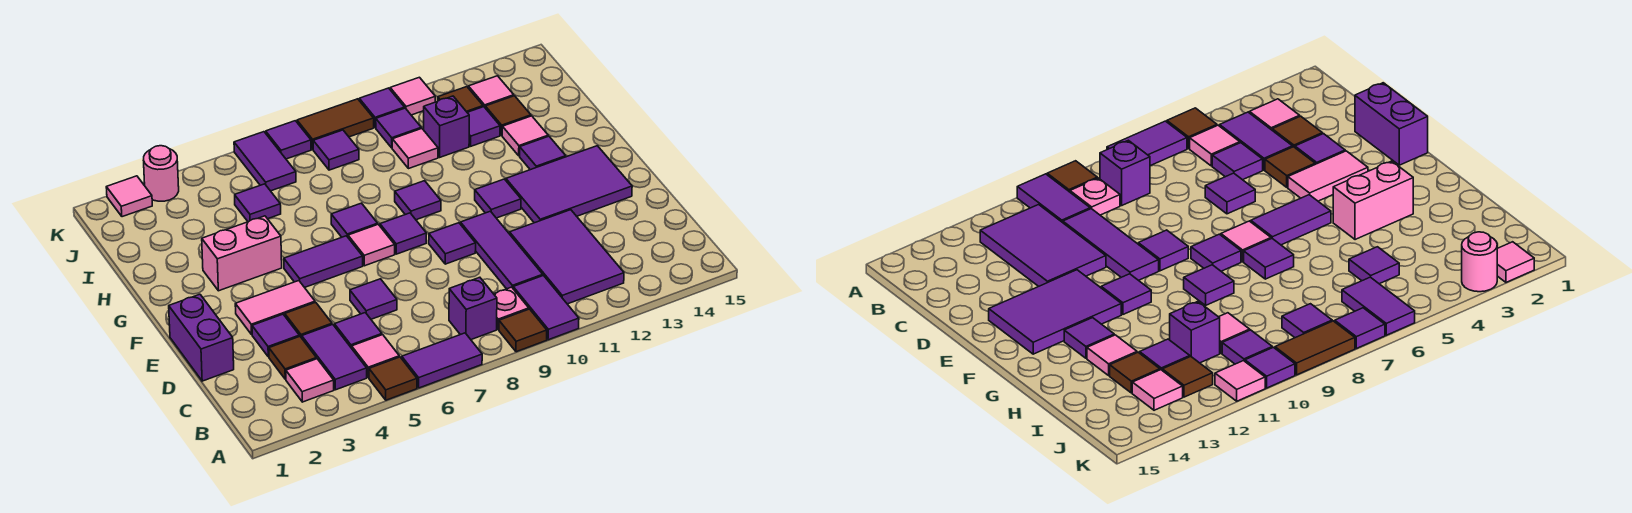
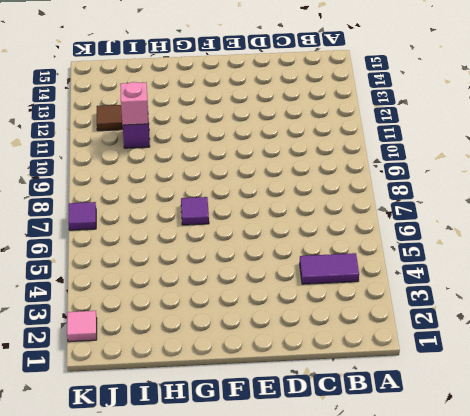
pink 1x1 brick [120,82,149,125] -> none
none -> brown 1x1 tile [369,357,417,400]
none -> purple 1x2 tile [402,333,482,388]
none -> brown 1x1 tile [499,309,547,352]
none -> purple 1x2 tile [513,276,579,340]

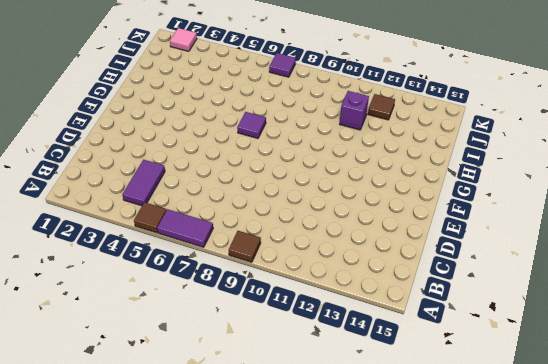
none -> purple 1x2 tile [513,276,579,340]
none -> pink 1x1 tile [286,359,334,402]
none -> pink 1x1 tile [352,335,399,378]
none -> purple 1x1 brick [449,277,497,340]

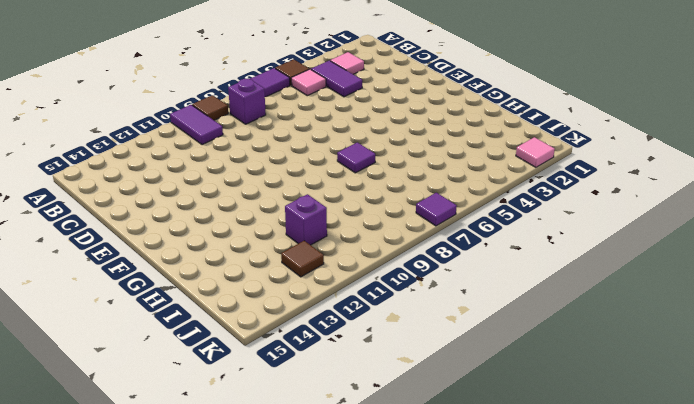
none -> pink 1x1 plate [494,287,529,330]
none -> purple 2x3 tile [510,210,624,304]
none -> brown 1x1 tile [269,336,316,379]
none -> purple 1x1 tile [334,313,382,348]

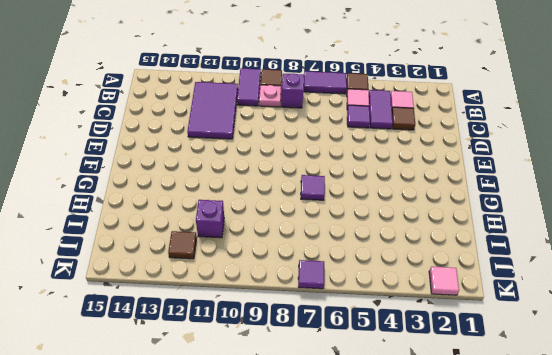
none -> purple 1x3 tile [461,211,543,289]
none -> purple 1x2 brick [169,294,234,381]
none -> purple 1x1 tile [252,314,299,357]
none -> brown 1x1 tile [285,302,332,338]

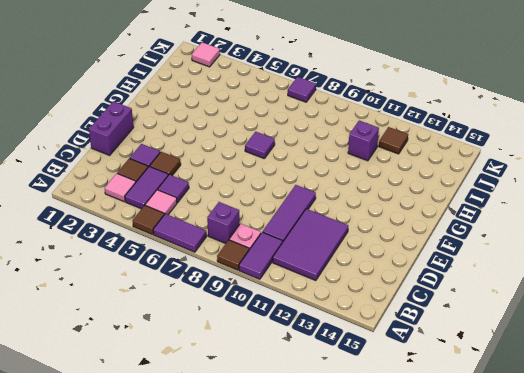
none -> purple 1x1 tile [350,279,397,319]
none -> pink 1x2 tile [235,281,315,334]
none -> purple 1x1 tile [429,223,476,264]
none -> purple 2x3 tile [506,146,632,223]

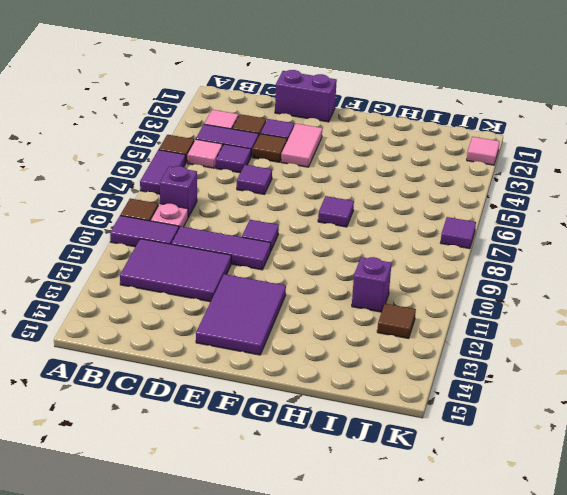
none -> purple 1x2 tile [284,236,363,287]
none -> pink 1x1 tile [348,224,395,266]
none -> purple 1x1 tile [380,213,427,254]
none -> purple 1x1 tile [475,179,521,218]

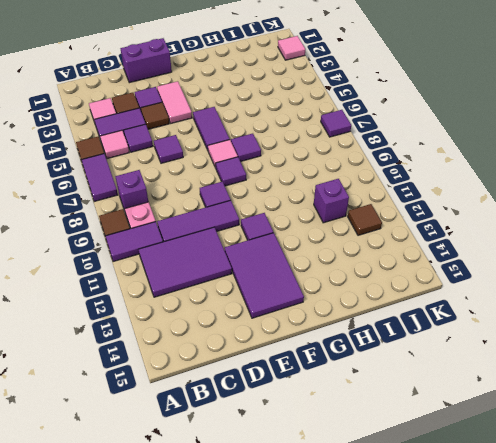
none -> pink 1x2 brick [202,216,282,291]
none -> purple 1x1 tile [395,181,441,220]
none -> purple 1x1 tile [520,136,566,170]
none -> pink 1x1 tile [502,116,548,156]

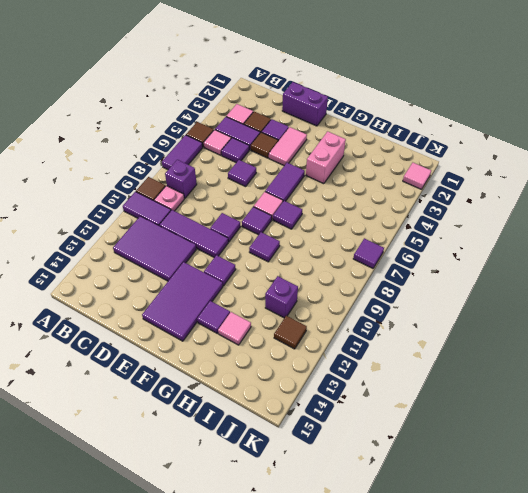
none -> purple 1x1 tile [235,184,281,222]
none -> pink 1x1 tile [392,128,438,169]
none -> purple 1x1 tile [467,107,500,146]
none -> brown 1x1 tile [485,96,531,136]

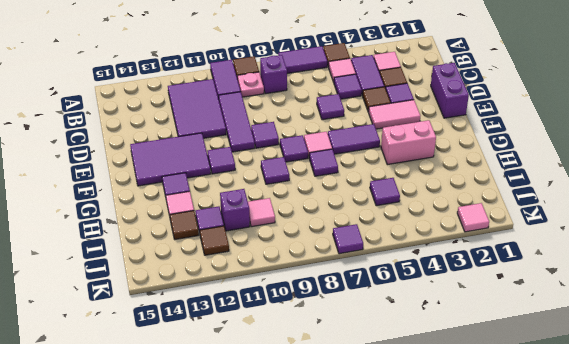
none -> purple 1x2 tile [234,132,296,191]
none -> purple 1x1 tile [313,130,359,170]
none -> purple 1x1 tile [376,108,421,148]
none -> pink 1x1 tile [468,76,514,107]

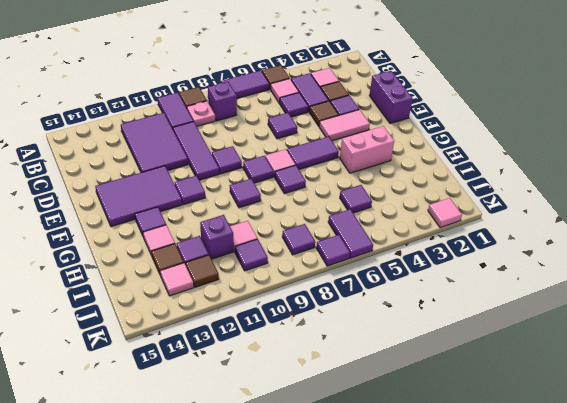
none -> pink 1x1 round brick [143,146,179,201]
none -> brown 1x2 tile [297,99,374,149]
none -> purple 1x1 tile [359,88,405,128]
none -> pink 1x1 tile [390,77,435,115]

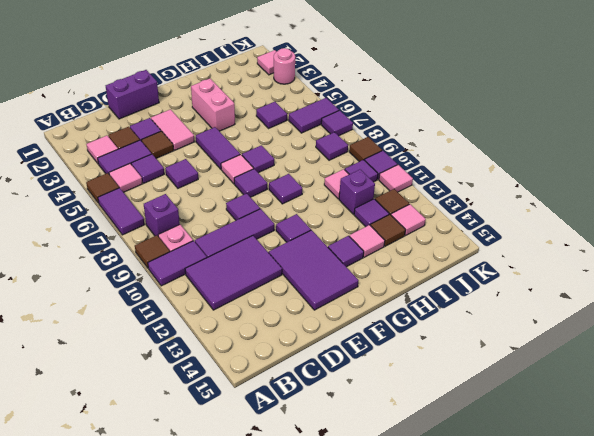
brown 1x1 tile [349,137,382,162] -> brown 1x2 tile [297,99,374,149]

